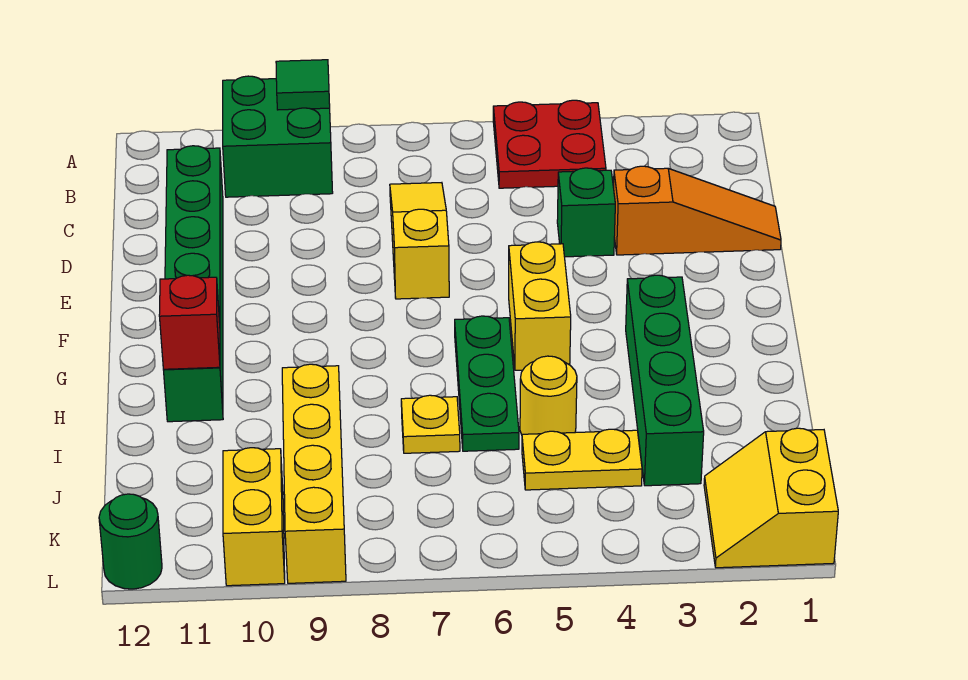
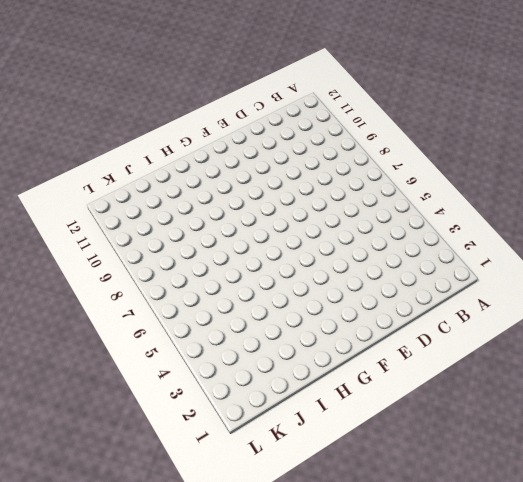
none -> red 2x2 plate [493,100,606,188]
none -> green 2x2 brick [223,76,333,197]
none -> yellow 1x3 slope [390,183,449,299]

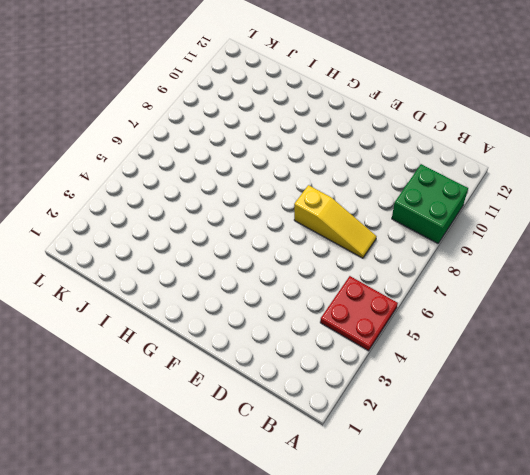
none -> green 1x6 brick [163,146,223,422]
none -> orange 1x3 slope [613,166,781,255]
none -> green 1x1 brick [557,168,615,257]

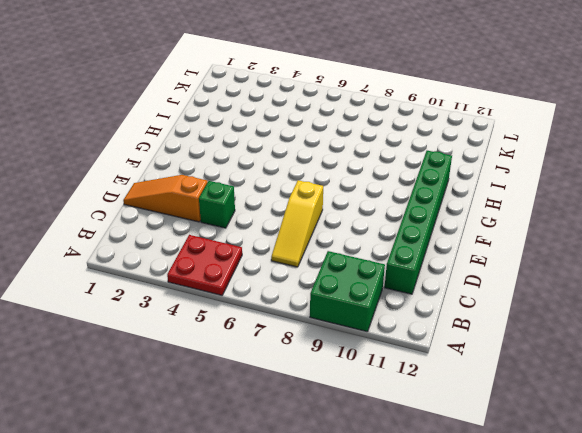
none -> yellow 1x2 brick [509,242,571,370]
none -> green 1x4 brick [626,275,704,486]
none -> green 1x3 plate [455,316,519,451]

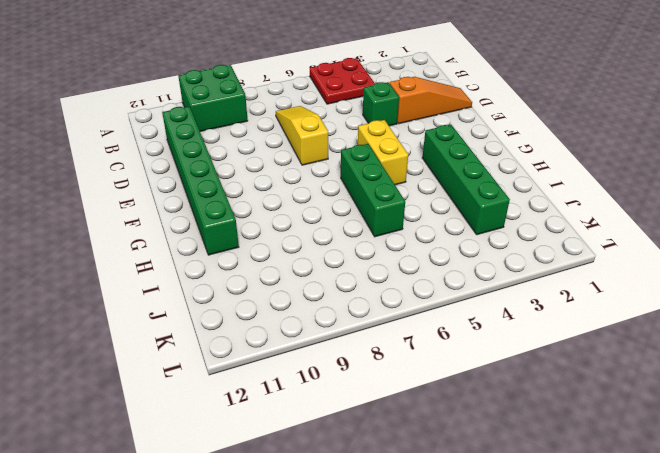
green 1x3 brick [341,144,405,237] -> green 1x3 plate [455,316,519,451]
none -> yellow 1x1 round brick [520,356,577,435]
none -> yellow 1x1 plate [401,395,460,453]
none -> yellow 1x4 brick [282,364,346,583]

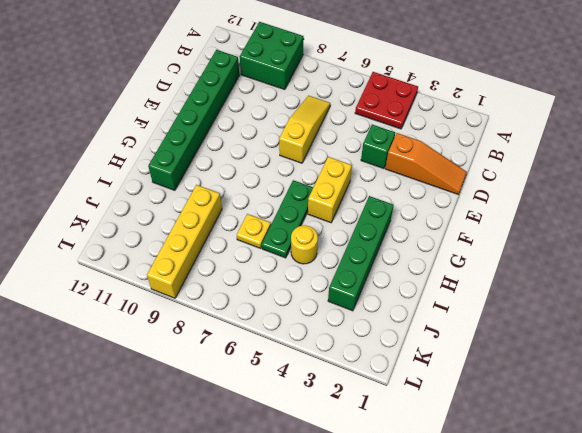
none -> yellow 1x2 plate [522,429,642,490]
none -> yellow 2x2 slope [704,428,838,568]
none -> yellow 1x2 brick [223,448,285,586]

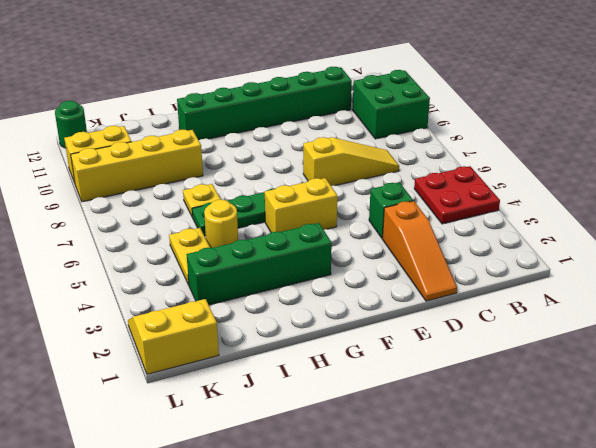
none -> green 1x1 tile [276,60,330,110]
none -> red 1x1 brick [159,275,220,369]

